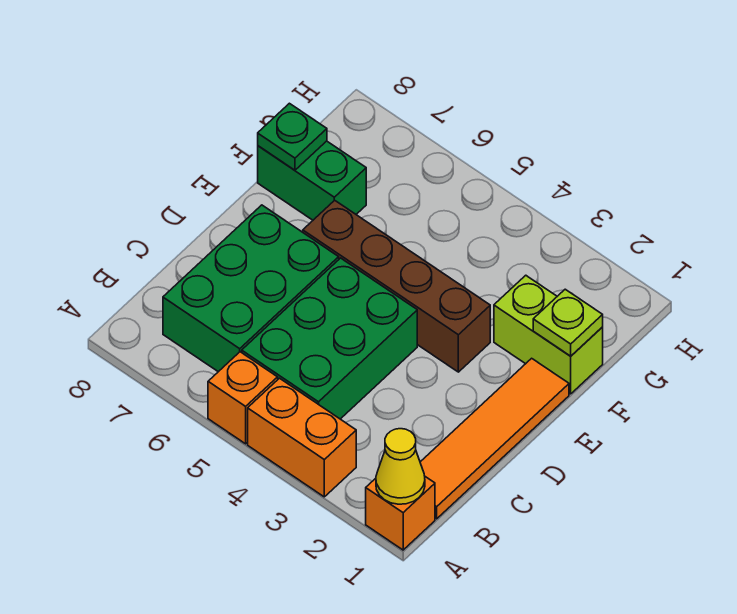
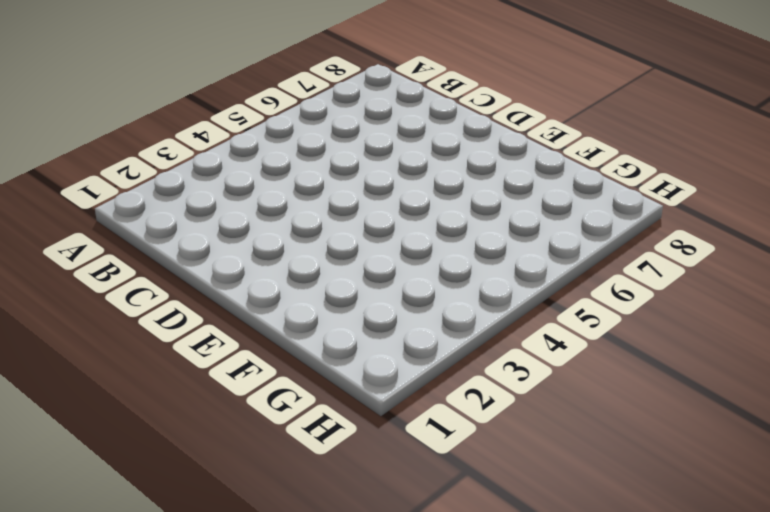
none -> orange 1x1 brick [366,477,435,550]
none -> orange 1x2 brick [248,378,356,497]
none -> orange 1x1 brick [208,352,278,444]

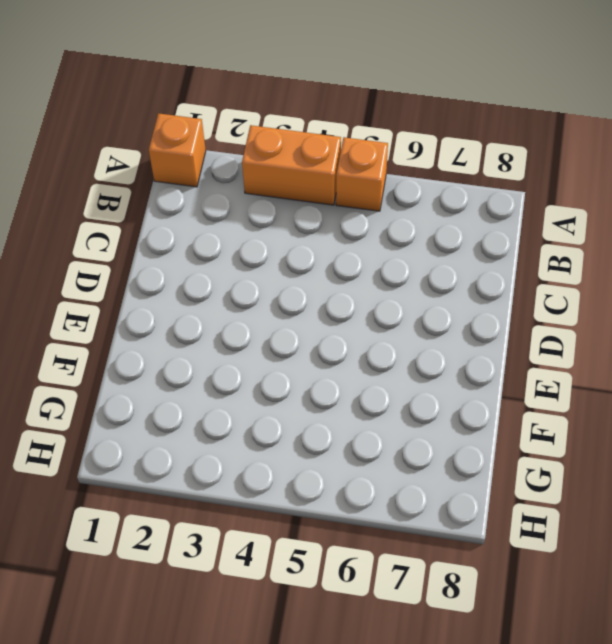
none -> orange 1x4 tile [420,358,569,519]
none -> green 2x3 brick [242,258,417,419]
none -> green 2x3 brick [163,205,339,372]

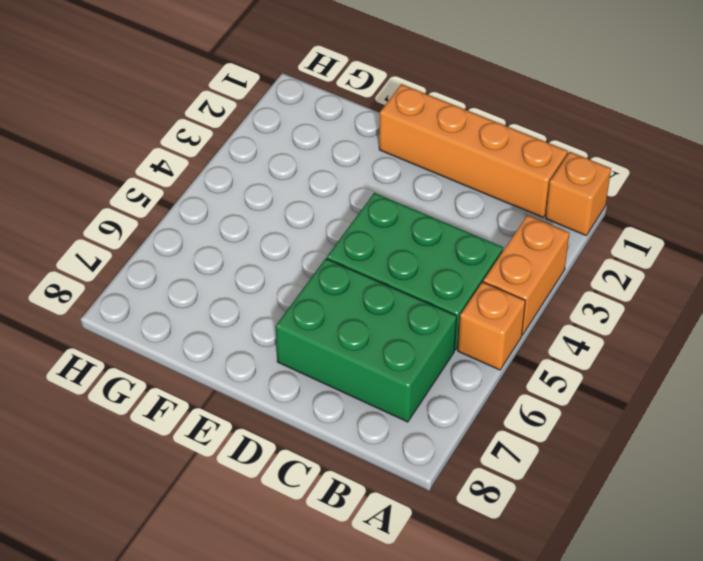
orange 1x4 brick [379,84,568,218] -> orange 1x4 tile [420,358,569,519]
none -> brown 1x4 brick [303,200,490,372]
none -> lime 1x2 brick [494,275,603,394]
none -> green 1x2 brick [258,141,366,220]

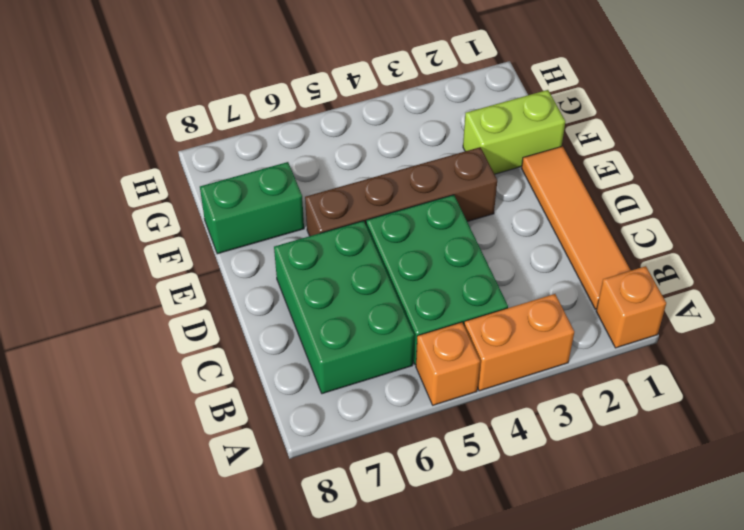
none -> yellow 1x1 cone [376,429,425,504]
none -> lime 1x1 plate [533,289,603,356]
none -> green 1x1 plate [258,103,327,170]

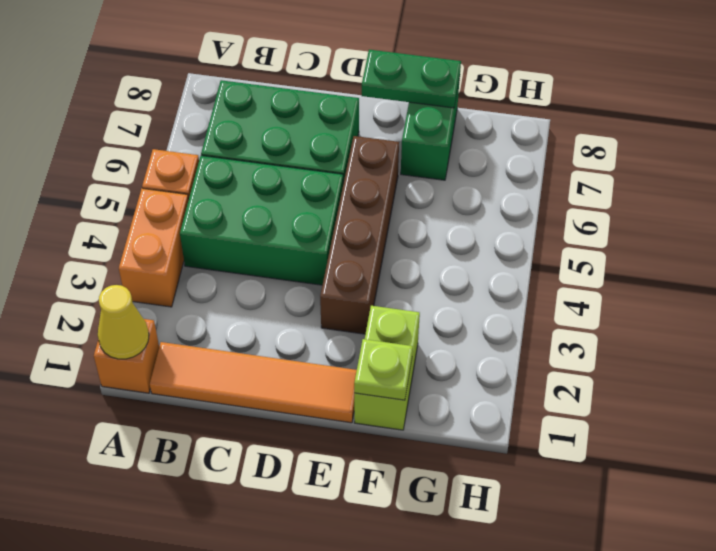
green 1x2 plate [362,50,461,108] -> green 1x1 plate [258,103,327,170]

